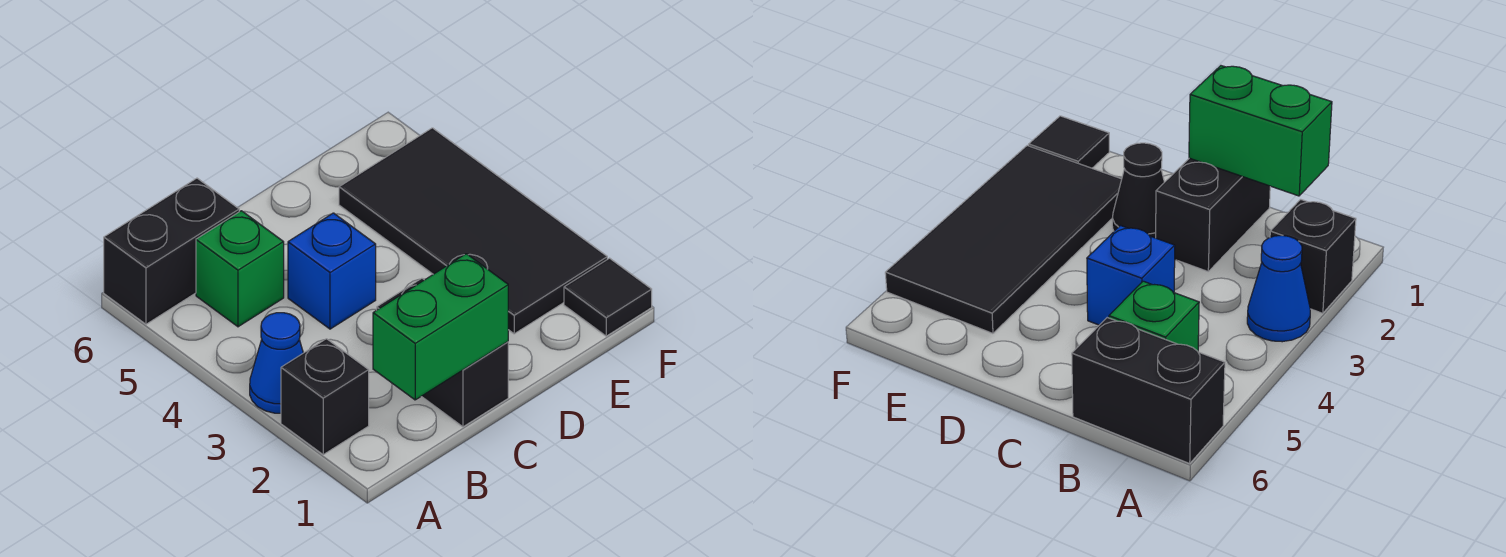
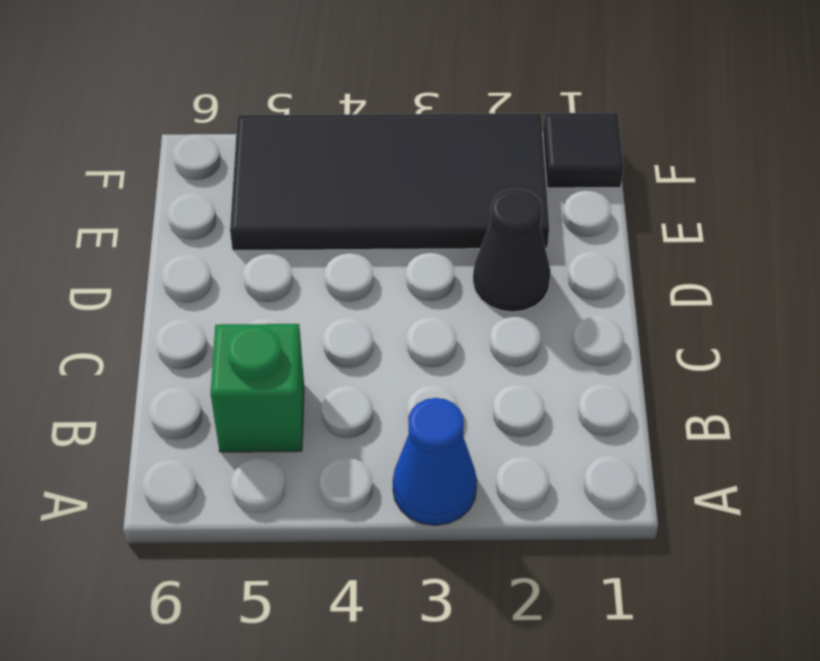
none -> black 1x1 brick [281,339,369,455]
none -> black 1x2 brick [104,178,239,324]

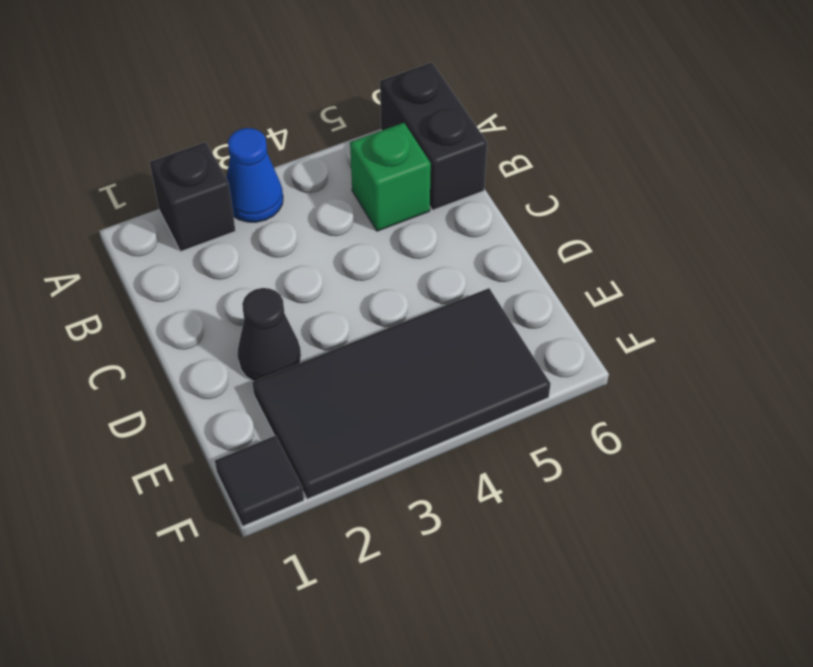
none -> black 1x2 brick [377,278,508,427]
none -> blue 1x1 brick [288,213,376,329]

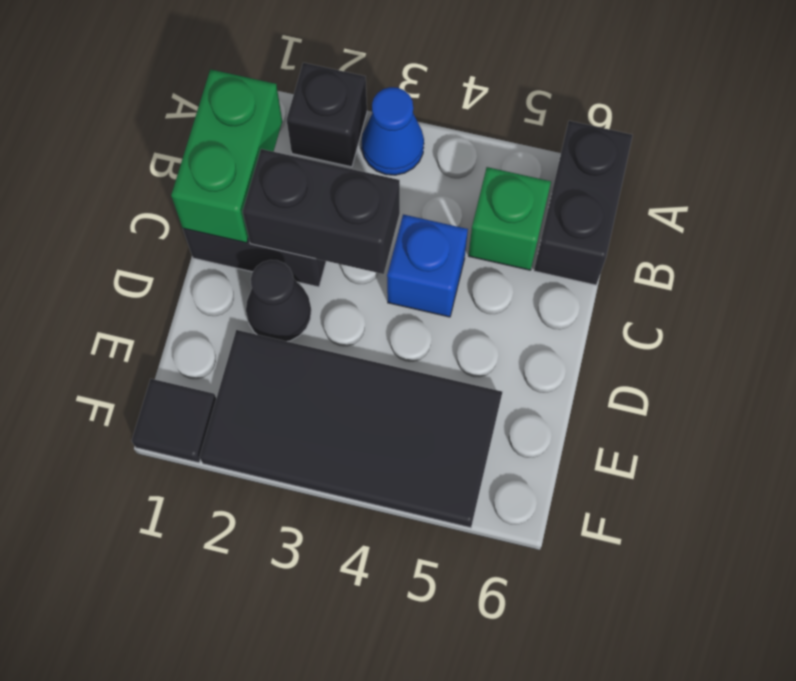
black 1x2 brick [243,149,400,274] -> none

